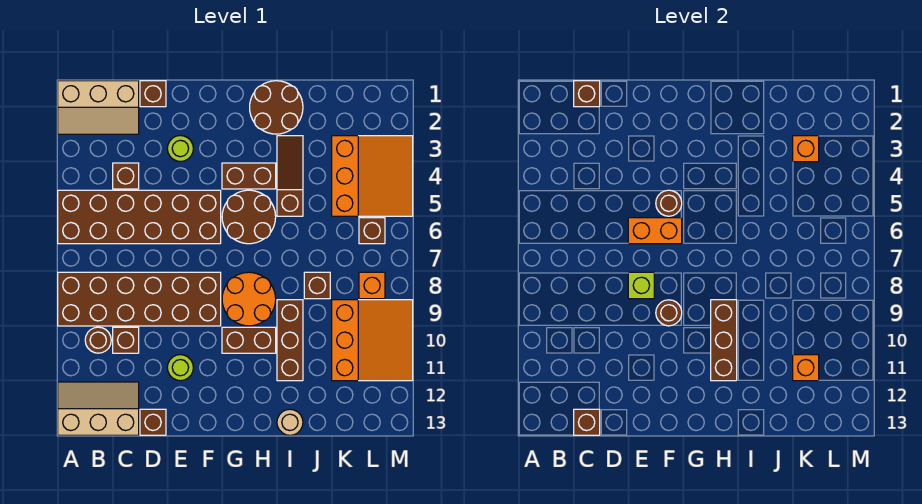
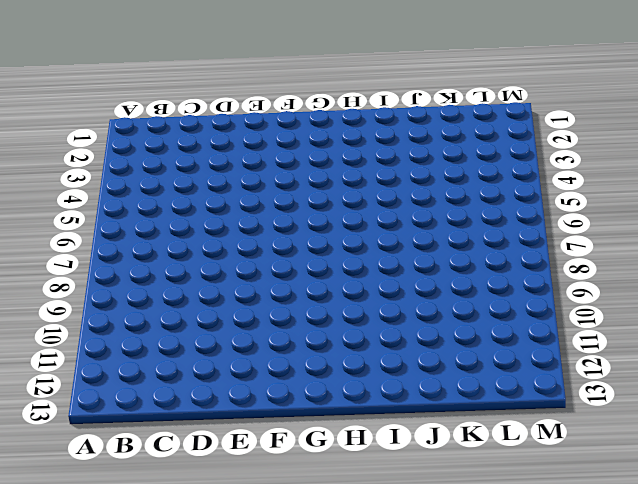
none -> tan 2x3 slope [58,81,139,134]
none -> brown 2x6 brick [58,190,221,244]
none -> brown 2x6 brick [58,272,221,326]
none -> tan 2x3 slope [58,382,139,435]

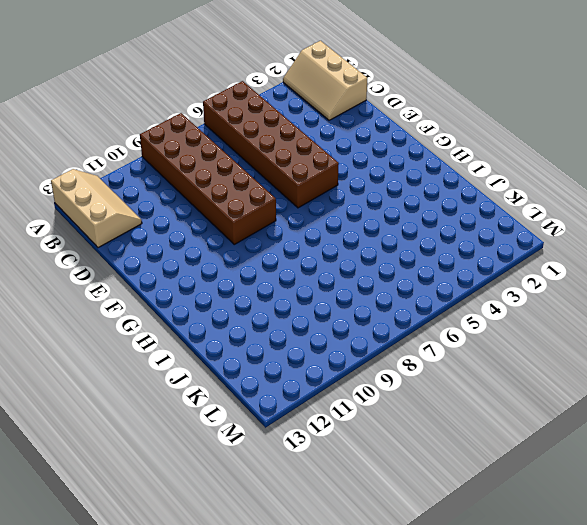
none -> brown 1x1 round brick [85,327,111,353]
none -> brown 1x1 brick [113,163,139,189]
none -> brown 1x1 brick [113,327,139,353]
none -> brown 1x1 brick [140,81,166,107]

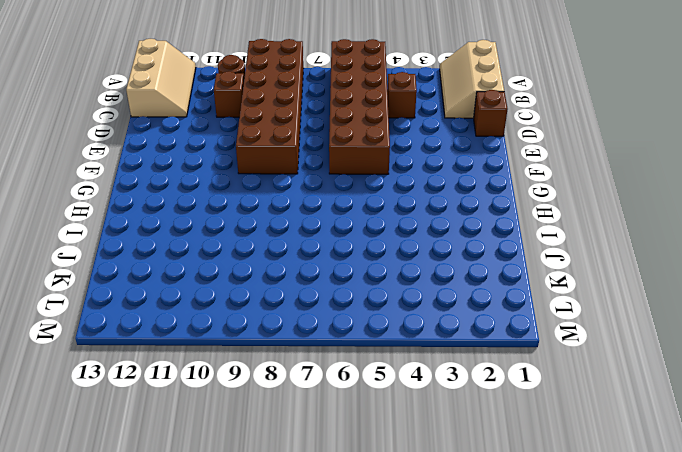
none -> brown 1x1 brick [140,409,166,435]
none -> lime 1x1 round brick [167,136,193,162]
none -> lime 1x1 round brick [167,355,193,381]
none -> brown 1x2 brick [222,163,276,189]

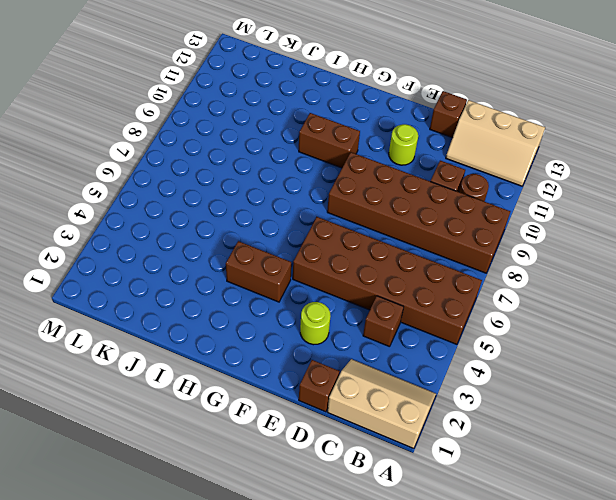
none -> brown 2x2 round brick [222,190,276,244]
none -> orange 2x2 round brick [222,272,276,326]
none -> brown 2x2 round brick [250,81,303,134]
none -> brown 1x3 slope [277,136,303,216]

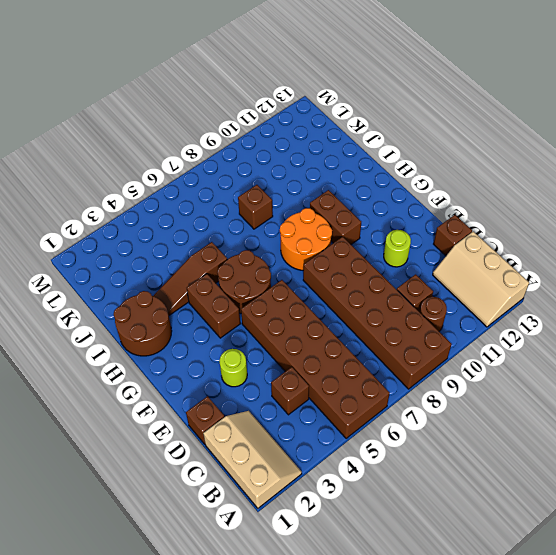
none -> brown 1x3 brick [277,300,303,381]
none -> tan 1x1 round brick [277,409,303,435]
none -> orange 3x3 slope [332,136,413,216]
none -> orange 3x3 slope [332,300,413,381]

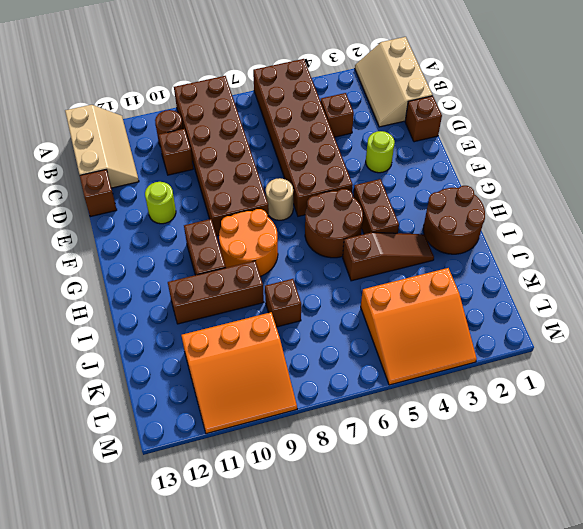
tan 1x1 round brick [266,178,293,220] -> tan 1x1 round brick moved to [277,409,303,435]
none -> brown 1x1 brick [359,218,385,244]
none -> orange 1x1 brick [359,272,385,299]
none -> brown 1x1 brick [574,81,600,107]
none -> brown 1x1 brick [574,409,600,435]

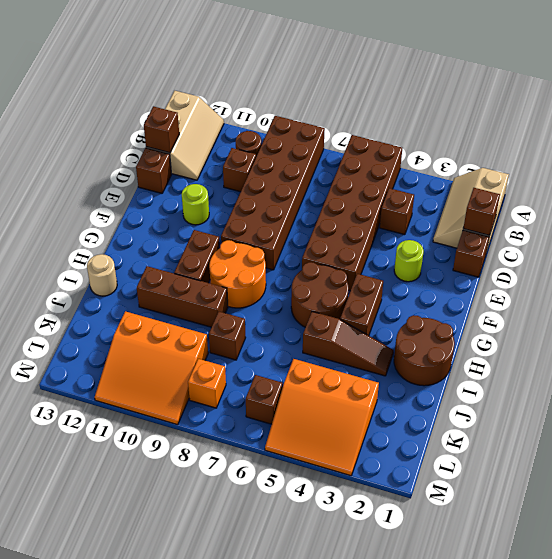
none -> orange 1x2 brick [628,218,682,244]
none -> lime 1x1 brick [628,272,654,299]
none -> brown 1x1 round brick [656,190,682,216]
none -> brown 1x1 round brick [656,300,682,326]

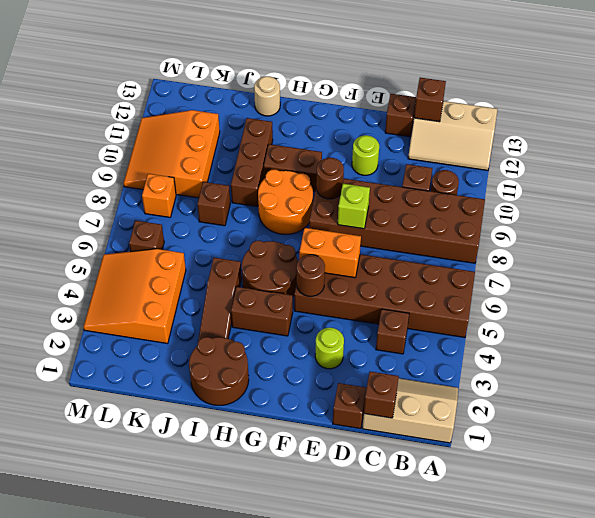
none -> brown 1x3 brick [711,300,737,381]
none -> orange 1x1 brick [793,136,819,162]
none -> orange 1x1 brick [793,355,819,381]

